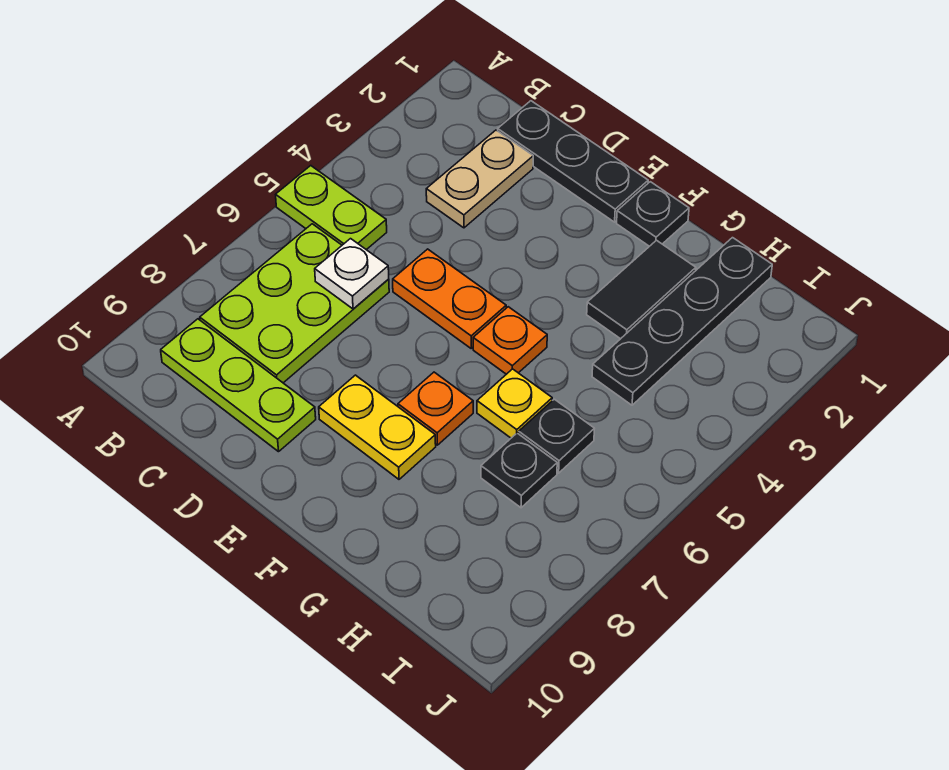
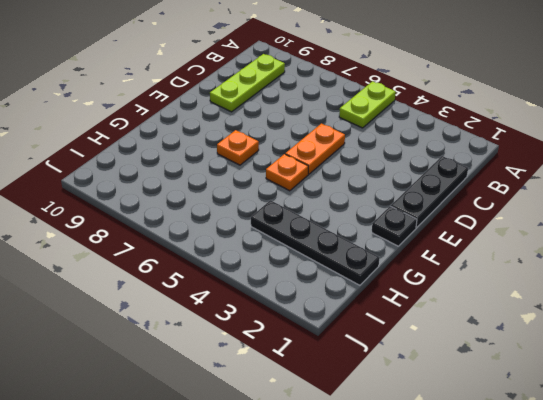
none -> lime 2x3 plate [200,224,389,383]
none -> tan 1x2 plate [426,130,533,228]
none -> yellow 1x2 plate [319,375,436,479]

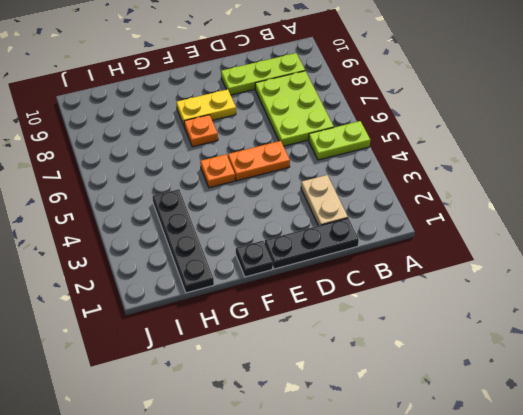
none -> black 1x2 tile [587,240,696,339]
none -> yellow 1x1 plate [477,369,552,438]
none -> black 1x1 plate [519,399,594,473]

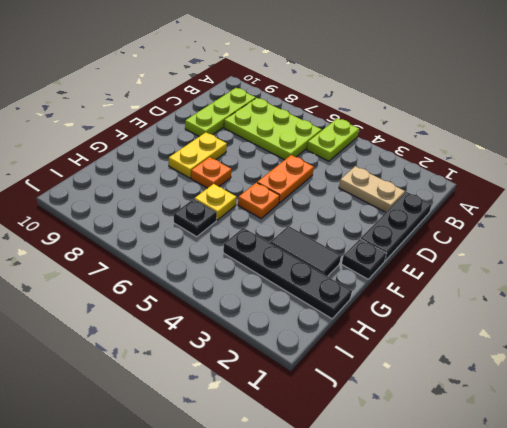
none -> black 1x1 plate [481,433,557,508]
none -> white 1x1 plate [315,239,389,309]

